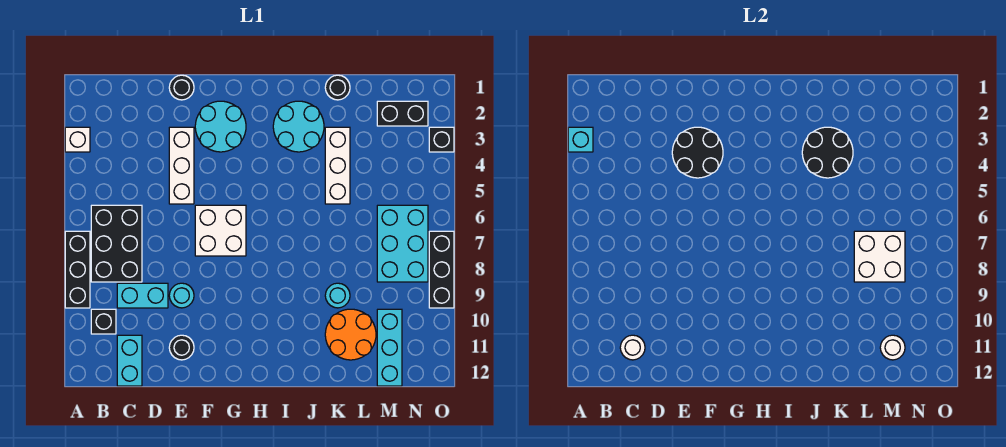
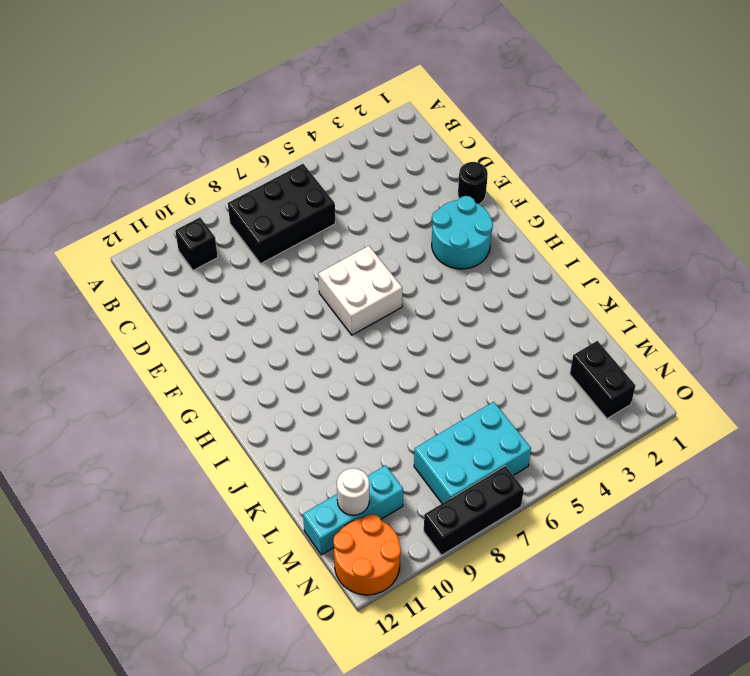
orange 2x2 round brick [333,514,401,595] -> orange 2x2 round brick moved to [325,309,376,360]
none -> white 1x1 brick [65,127,90,152]
none -> black 1x3 brick [65,231,90,308]
none -> cyan 1x2 brick [117,283,168,308]

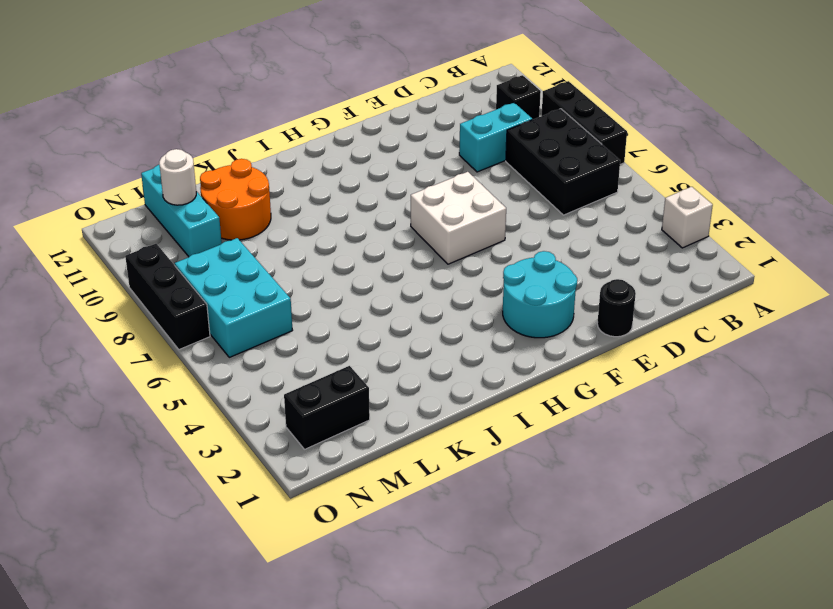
none -> cyan 1x2 brick [117,335,142,386]
none -> white 1x3 brick [169,127,194,204]
none -> cyan 1x1 round brick [169,283,194,308]

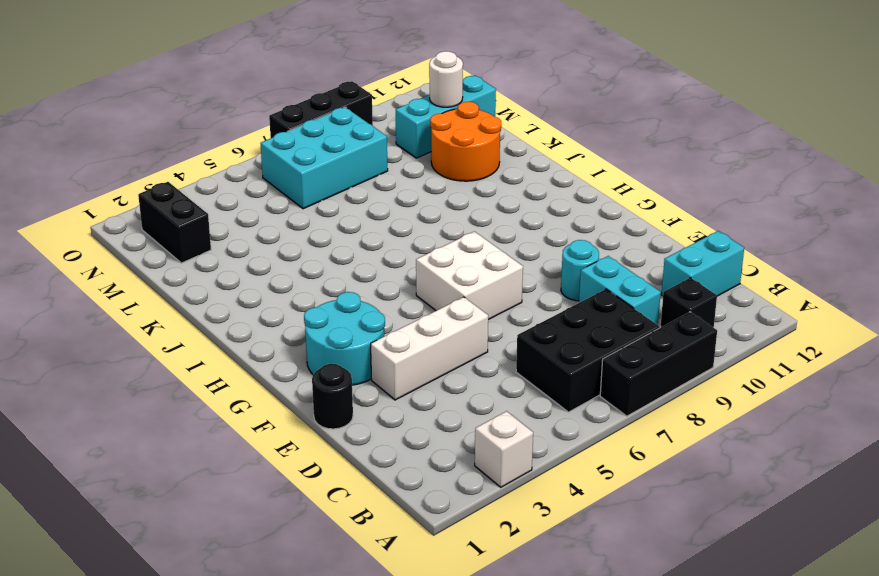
none -> black 1x1 round brick [169,335,194,360]
none -> cyan 2x2 round brick [273,101,324,152]
none -> black 1x1 round brick [325,75,350,100]

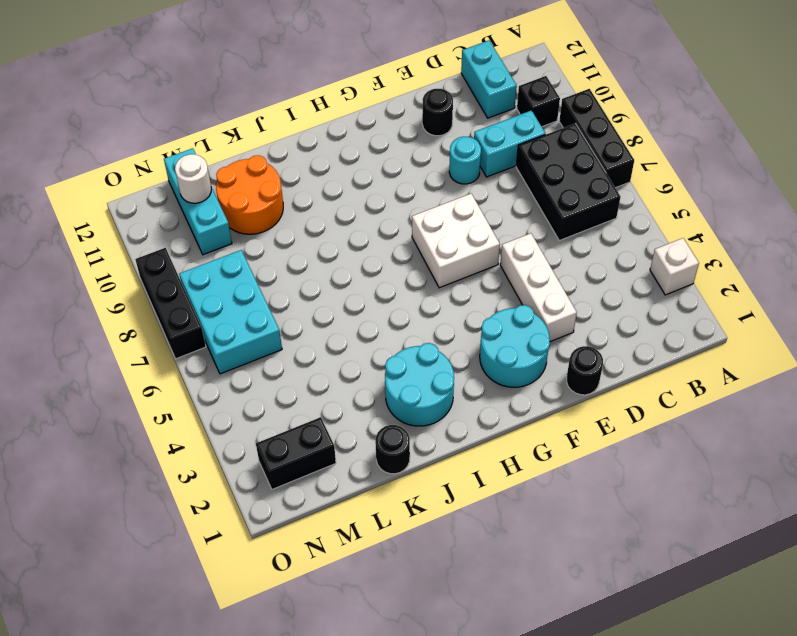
none -> white 1x3 brick [325,127,350,204]
none -> cyan 1x1 round brick [325,283,350,308]
none -> black 1x1 brick [429,127,454,152]

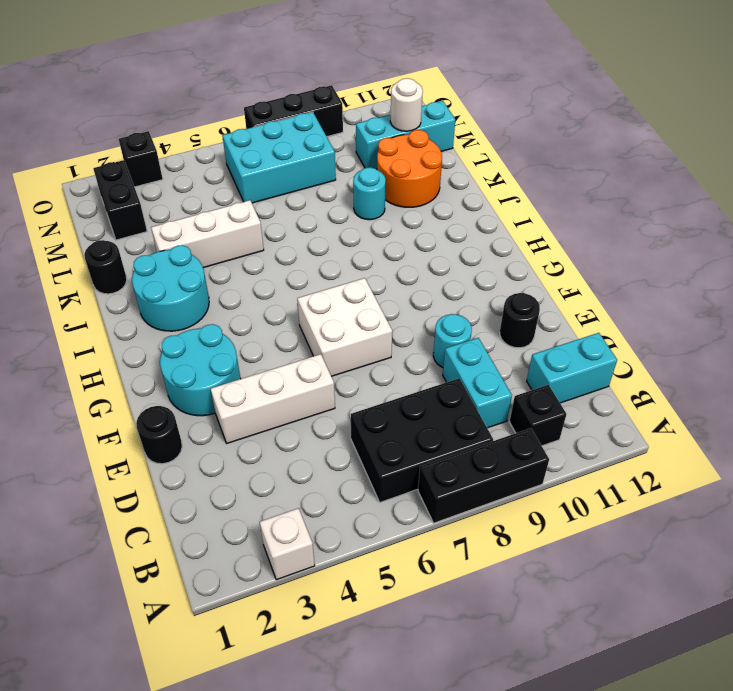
none -> cyan 1x1 brick [568,127,593,152]
none -> white 1x1 round brick [620,335,645,360]
none -> black 2x2 round brick [672,127,723,178]

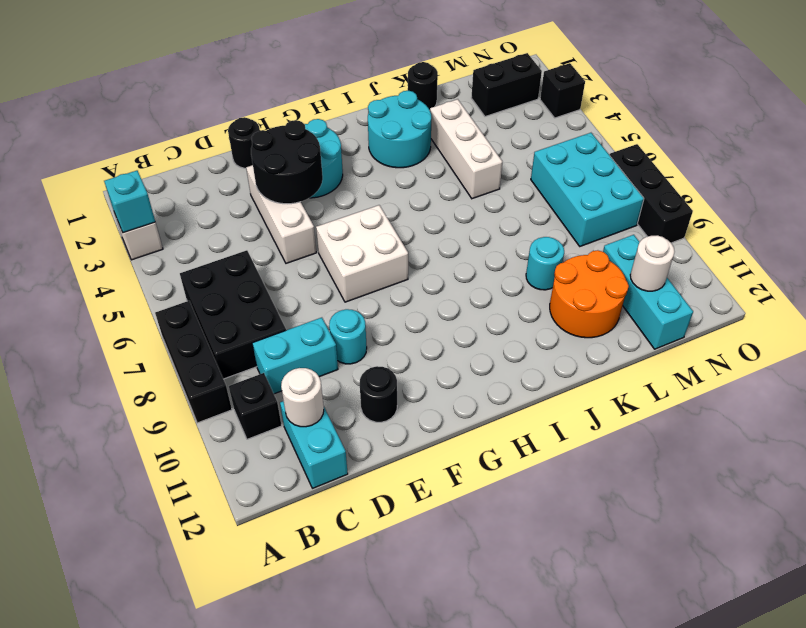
none -> black 2x2 round brick [802,127,853,178]
none -> white 2x2 brick [854,231,905,282]

